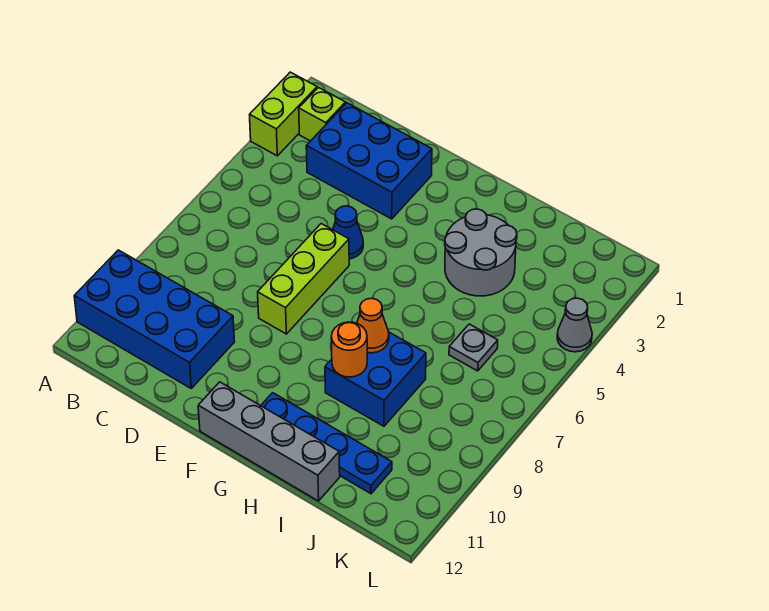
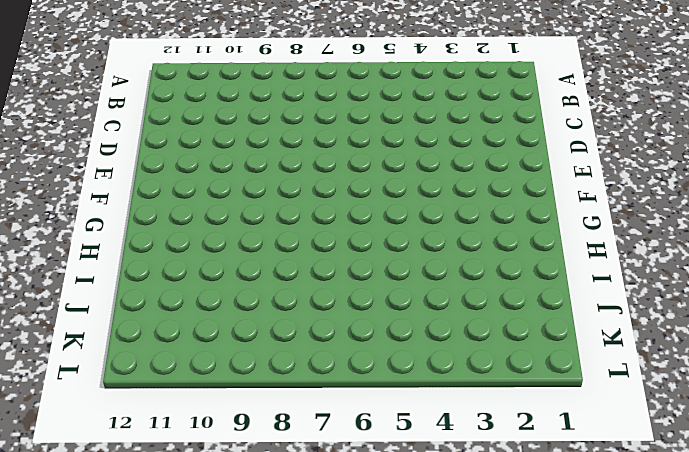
none -> lime 1x2 brick [250,72,317,156]
none -> blue 2x4 brick [74,250,234,388]
none -> lime 1x1 brick [299,88,346,141]

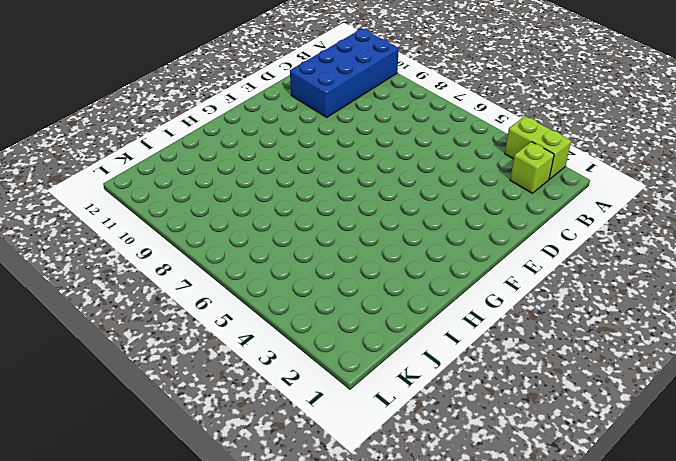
none -> blue 2x3 brick [306,103,432,219]
none -> blue 1x1 cone [333,206,363,259]
none -> lime 1x3 brick [258,224,349,334]

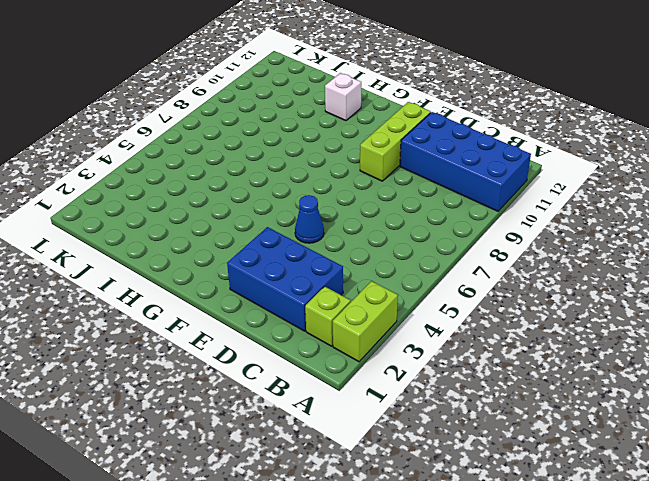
lime 1x3 brick [360,102,431,181] -> lime 1x3 brick moved to [258,224,349,334]
white 1x1 brick [325,73,361,121] -> blue 1x4 plate [261,393,392,494]
none -> grey 1x4 brick [198,382,340,501]
none -> grey 2x2 round brick [445,209,517,296]
none -> blue 2x2 brick [325,332,426,426]

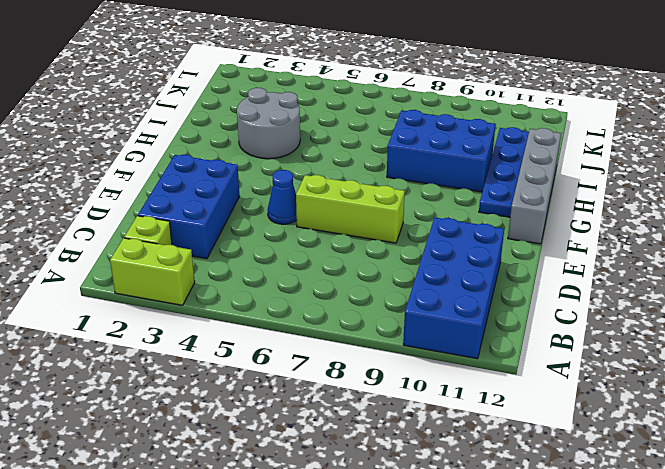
blue 2x3 brick [387,110,496,192] -> blue 2x2 brick [325,332,426,426]
none -> grey 1x1 plate [449,324,498,371]
none -> grey 1x1 cone [557,298,592,352]
none -> orange 1x1 cone [357,298,389,353]

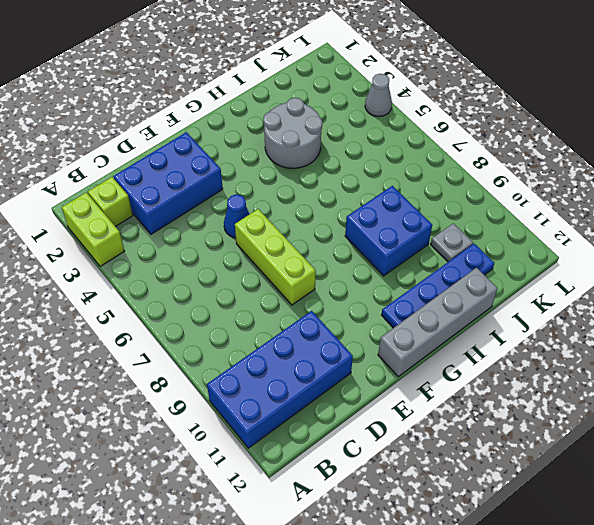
grey 1x1 plate [431,223,473,262] -> grey 1x1 plate moved to [449,324,498,371]
none -> orange 1x1 cone [357,298,389,353]
none -> orange 1x1 round brick [331,322,367,377]

